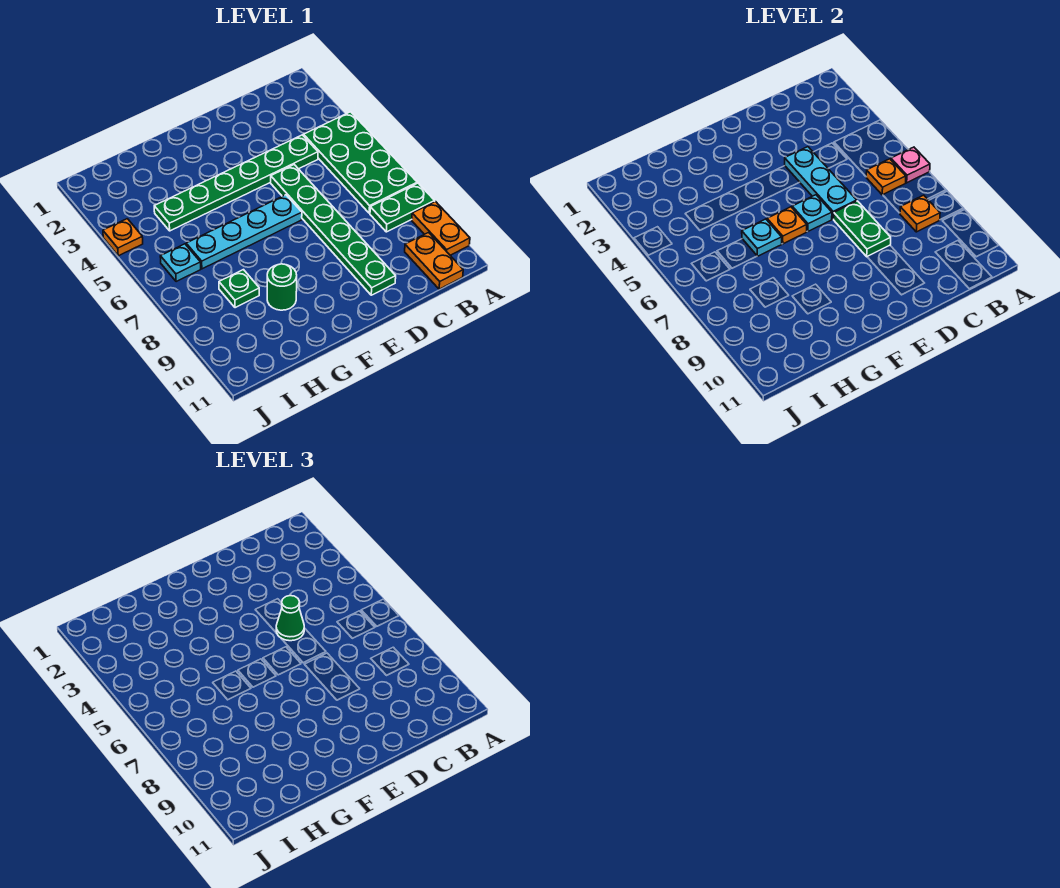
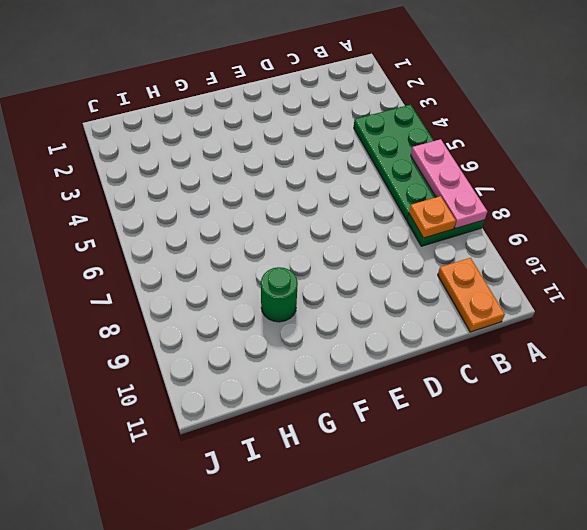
pink 1x3 plate [411,139,487,229] -> pink 1x1 plate [891,147,930,183]
none -> orange 1x2 plate [412,202,470,255]
none -> green 1x6 plate [154,135,318,231]
none -> green 1x6 plate [271,165,396,295]

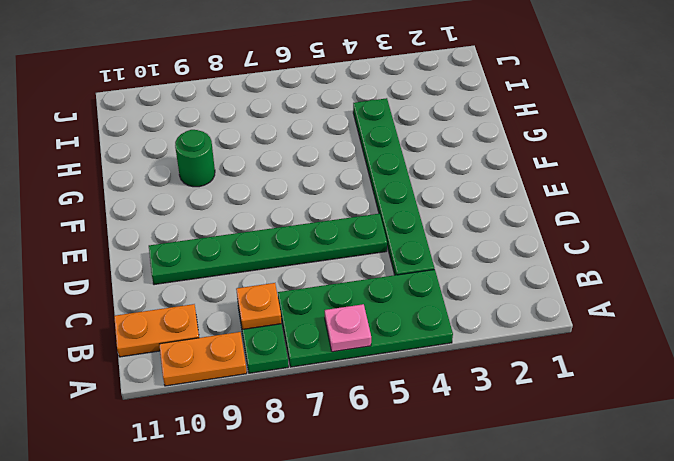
none -> cyan 1x4 plate [186,195,302,269]
none -> green 1x1 plate [219,270,259,308]
none -> cyan 1x1 plate [160,244,201,282]

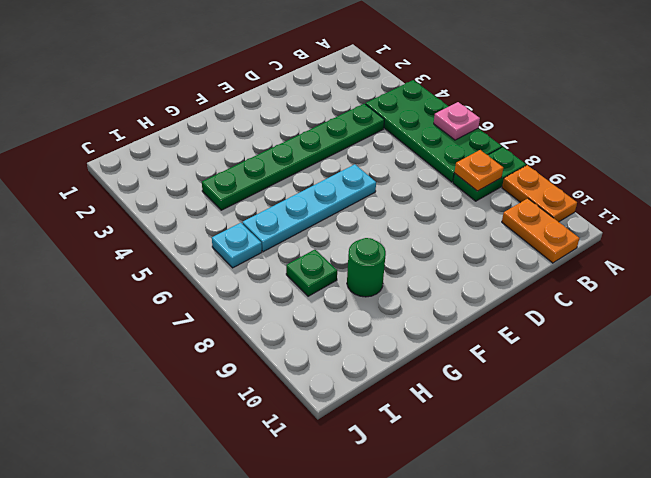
none -> green 1x6 plate [271,165,396,295]
none -> orange 1x1 plate [103,219,143,256]
none -> orange 1x1 plate [866,159,906,195]

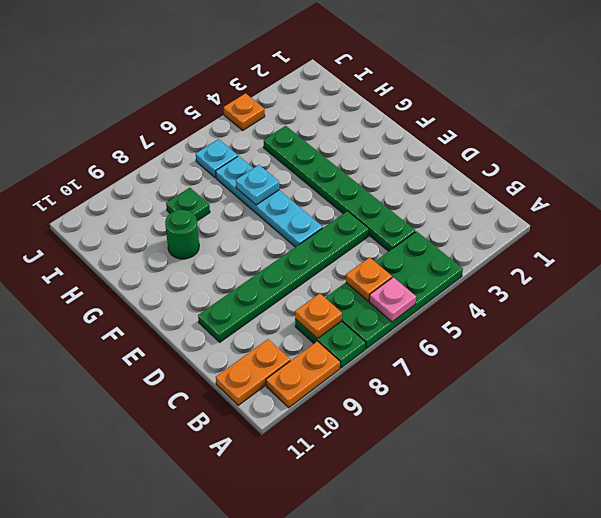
none -> cyan 1x3 plate [785,147,857,219]
none -> green 1x2 plate [834,201,891,257]
none -> cyan 1x1 plate [792,195,832,231]

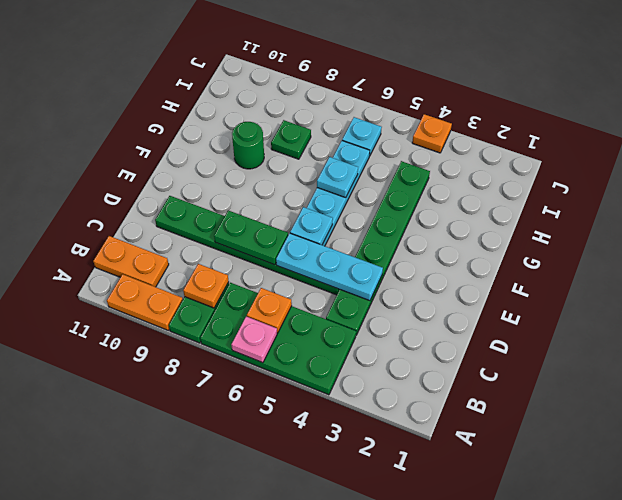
none -> orange 1x1 plate [767,207,807,244]
none -> green 1x1 cone [276,596,304,641]

